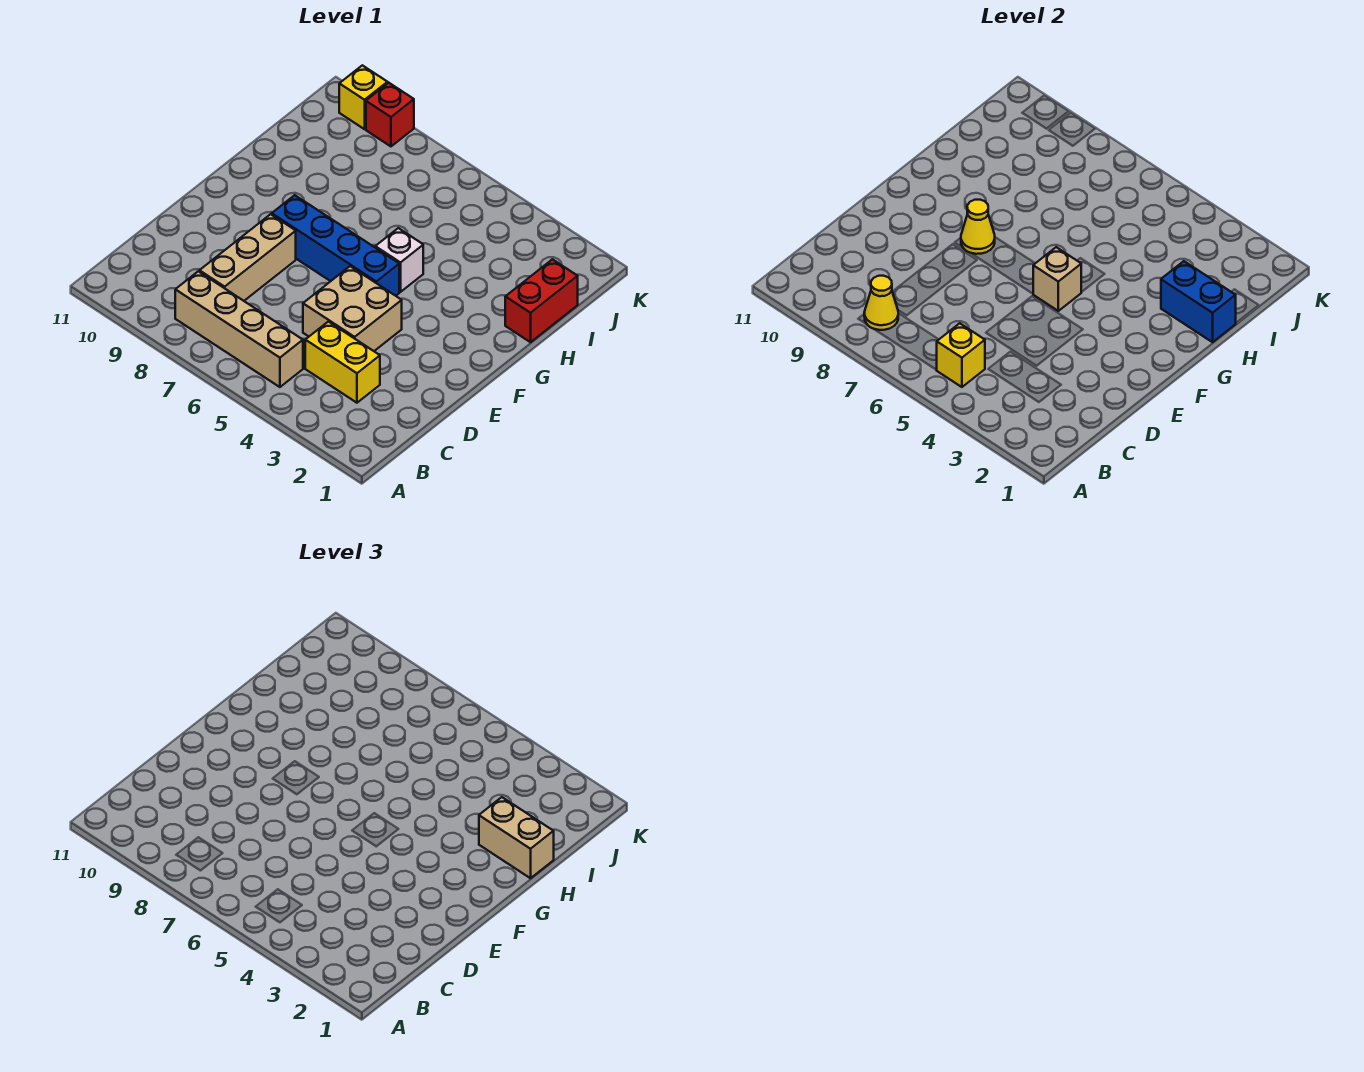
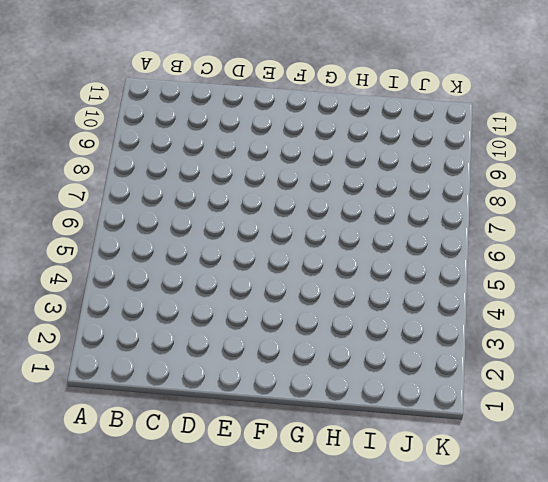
none -> tan 1x4 brick [175,271,303,387]
none -> yellow 1x2 brick [305,322,380,403]
none -> tan 1x3 brick [199,214,296,301]

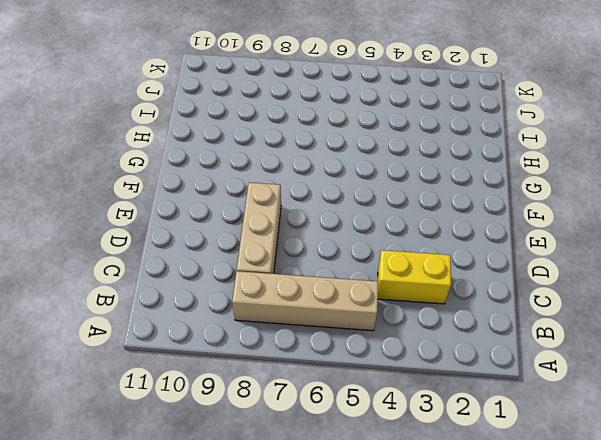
none -> tan 2x2 brick [303,266,402,351]
none -> blue 1x4 brick [272,195,399,296]
none -> white 1x1 brick [375,228,423,292]

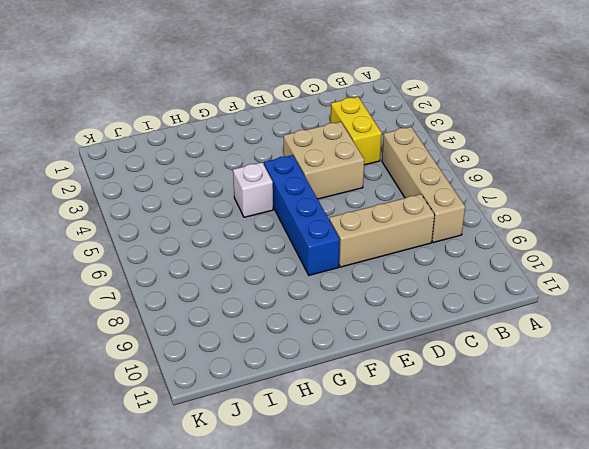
none -> red 1x2 brick [505,259,578,342]
none -> red 1x1 brick [366,83,414,146]
none -> yellow 1x1 brick [339,65,388,129]

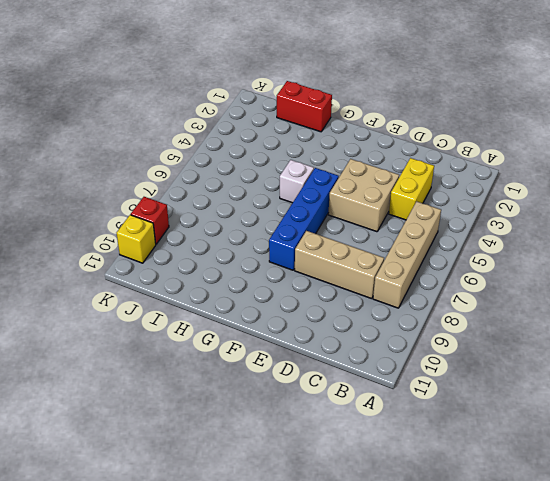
none -> yellow 1x1 brick [937,323,985,387]
none -> yellow 1x1 cone [864,276,898,330]
none -> tan 1x1 brick [1033,247,1081,311]

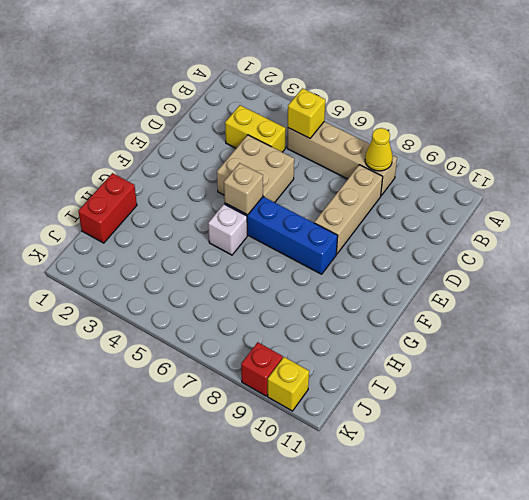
none -> yellow 1x1 cone [961,200,995,254]
none -> blue 1x2 brick [1161,261,1236,342]
none -> tan 1x2 brick [479,797,554,878]

